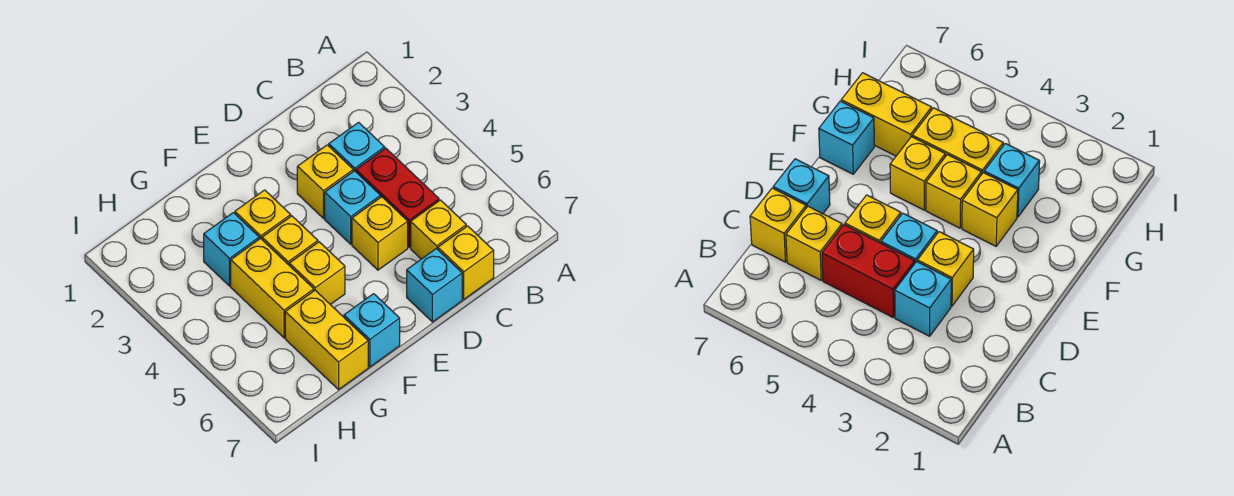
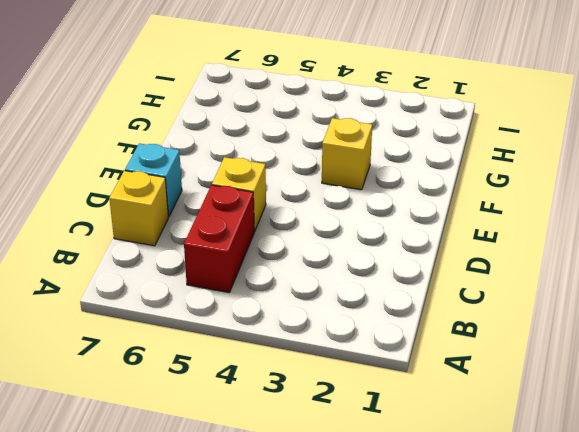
red 1x2 brick [184,185,254,293] -> red 1x2 brick turned to [356,148,439,247]
none -> cyan 1x1 brick [329,122,385,172]
none -> yellow 1x1 brick [411,200,466,259]
none -> yellow 1x1 brick [297,145,353,218]

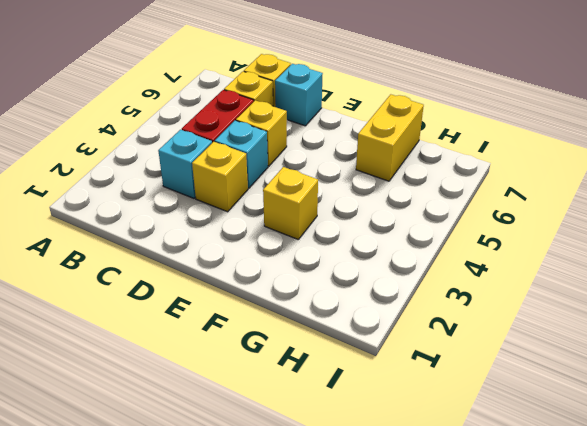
none -> yellow 1x1 brick [262,216,318,265]
none -> yellow 1x1 brick [289,242,345,305]
none -> cyan 1x1 brick [344,294,400,367]

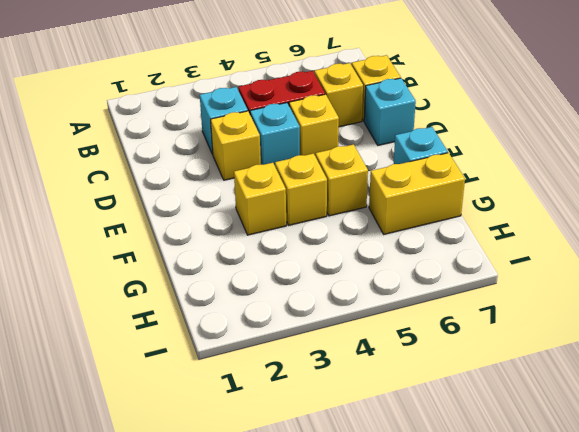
none -> cyan 1x1 brick [204,213,259,286]
none -> yellow 1x2 brick [231,238,314,338]

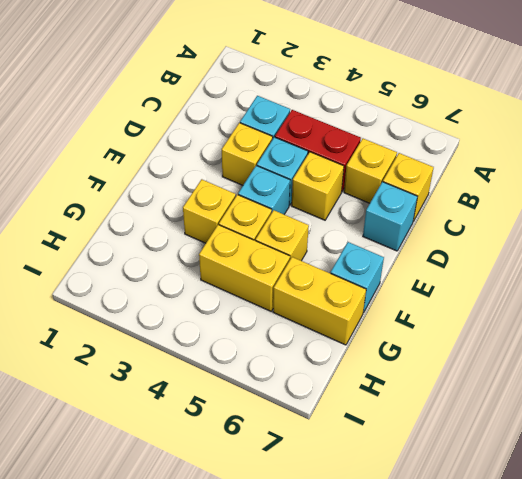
cyan 1x1 brick [238,166,290,214] -> cyan 1x1 brick moved to [204,213,259,286]

